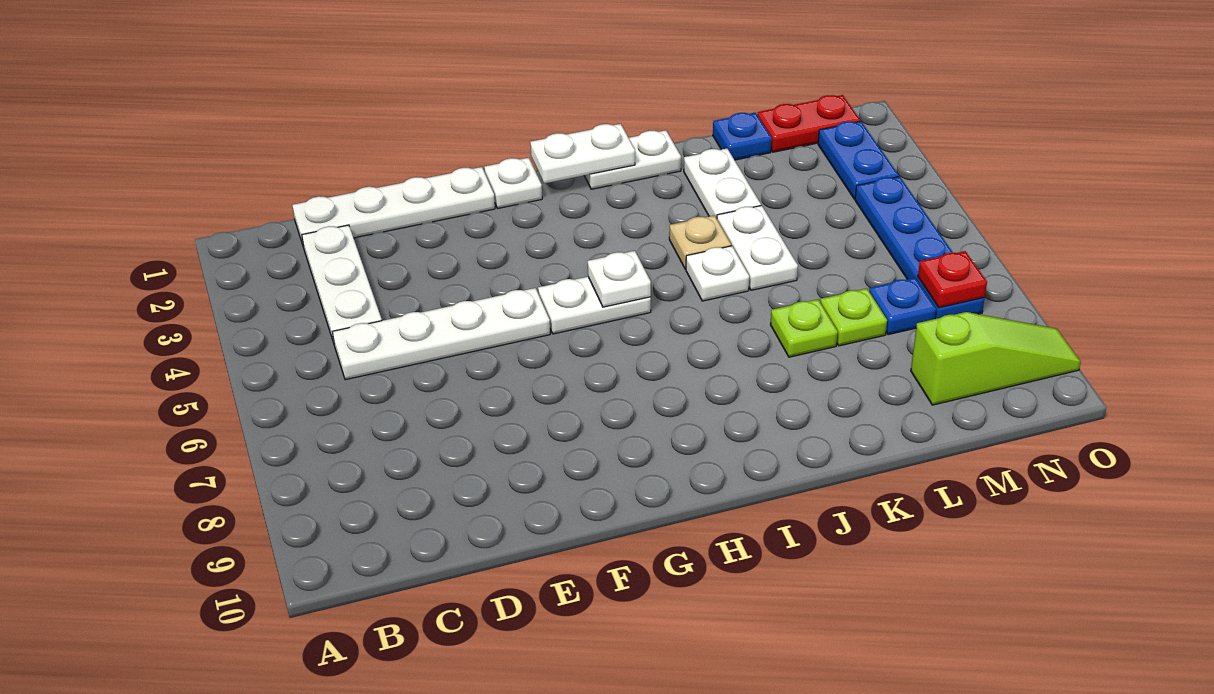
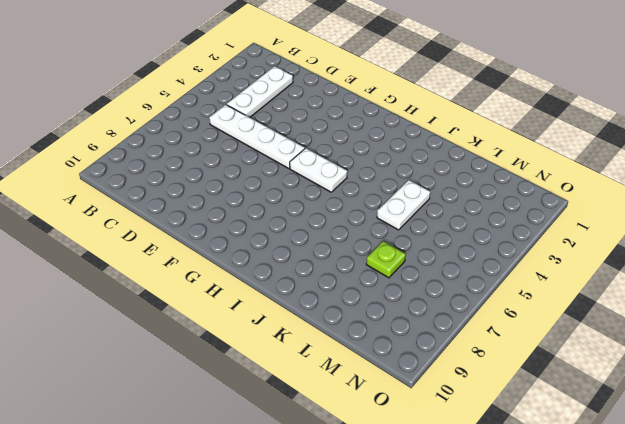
none -> white 1x4 plate [292,167,495,247]
none -> white 1x1 plate [484,158,542,208]
none -> white 1x2 plate [584,130,681,189]

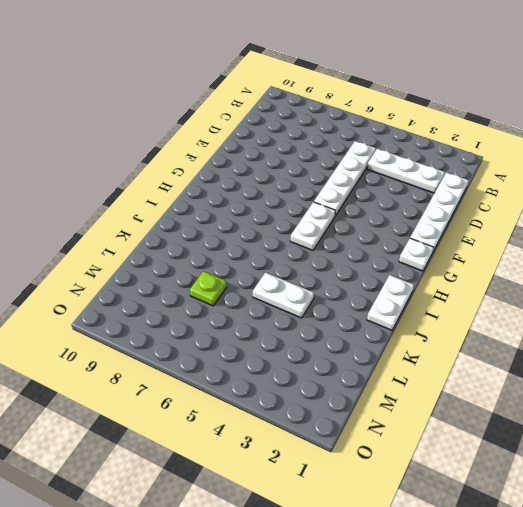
none -> tan 1x1 plate [669,215,731,269]
none -> white 1x1 plate [686,246,749,301]
none -> white 1x2 plate [684,149,761,218]

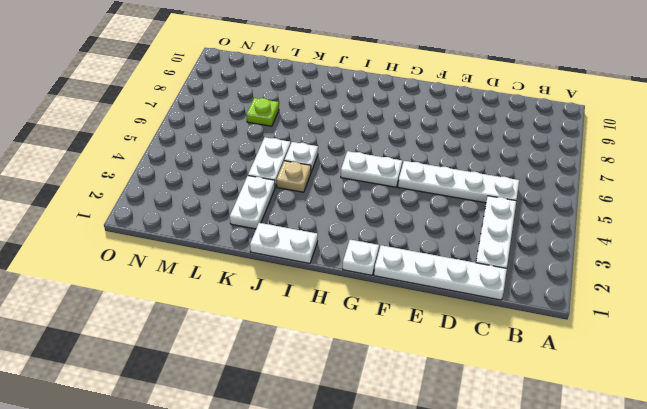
none -> lime 1x1 plate [770,299,838,357]
none -> blue 1x1 plate [713,113,772,160]
none -> red 1x2 plate [757,95,860,152]

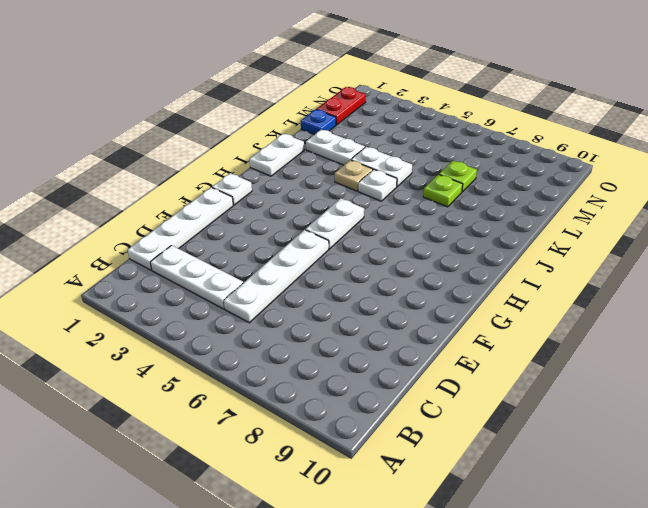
none -> blue 1x1 plate [869,278,936,335]
none -> lime 1x3 slope [911,312,1081,405]
none -> blue 1x2 plate [818,121,899,199]

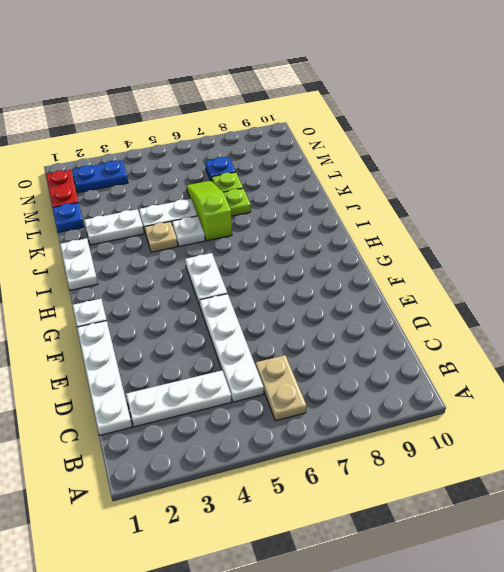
tan 1x2 plate [256,355,307,421] -> none
lime 1x3 slope [186,181,232,241] -> lime 1x3 slope moved to [911,312,1081,405]
none -> blue 1x4 plate [855,176,985,319]
none -> white 1x2 plate [530,124,635,183]
none -> white 1x1 plate [588,251,651,307]

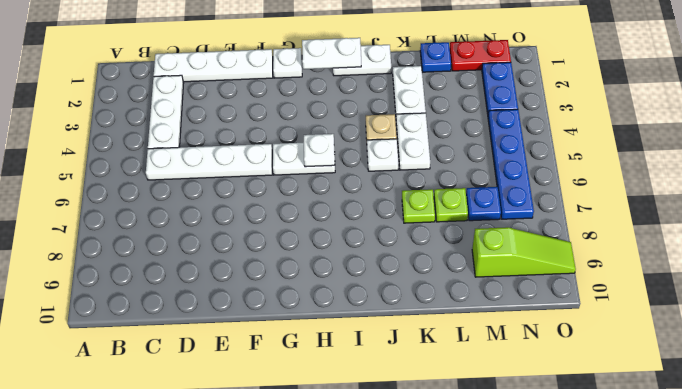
none -> red 1x1 plate [918,251,987,308]

